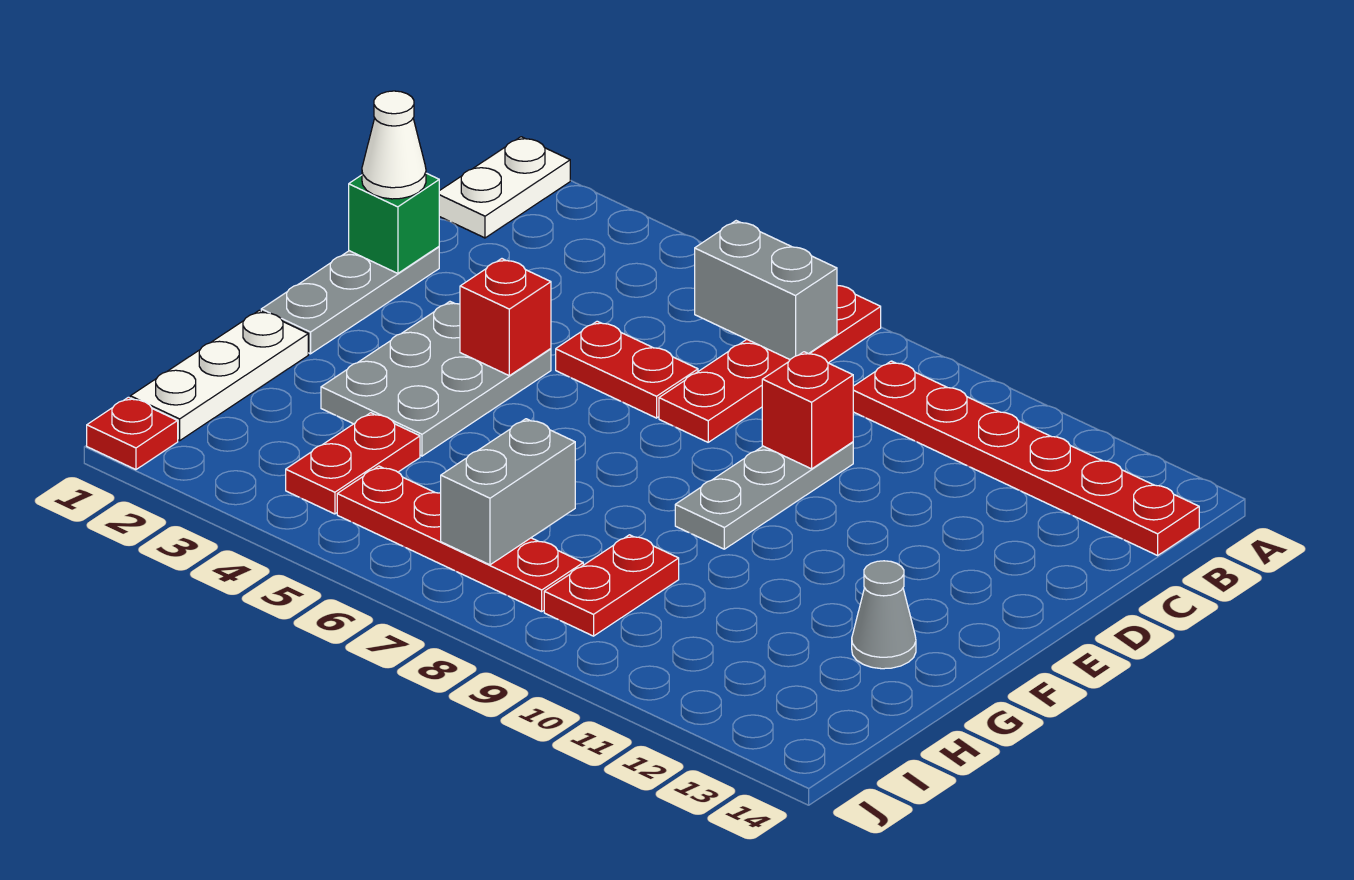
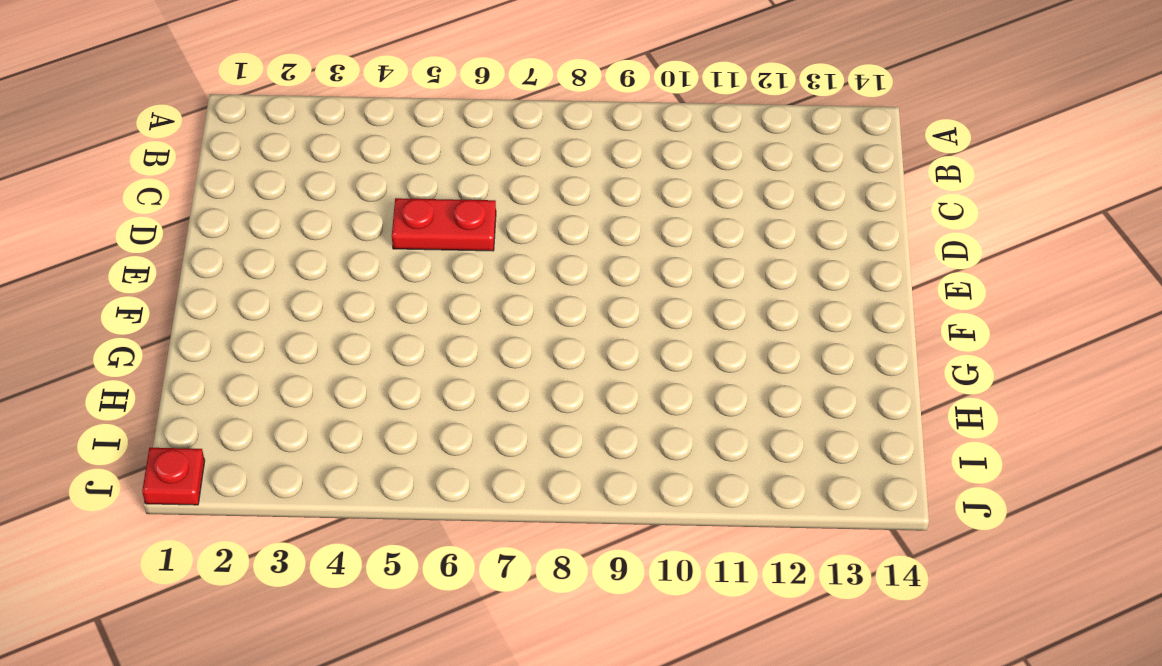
none -> white 1x2 plate [439,137,570,238]
none -> red 1x4 plate [659,286,881,442]
none -> red 1x6 plate [853,361,1199,555]

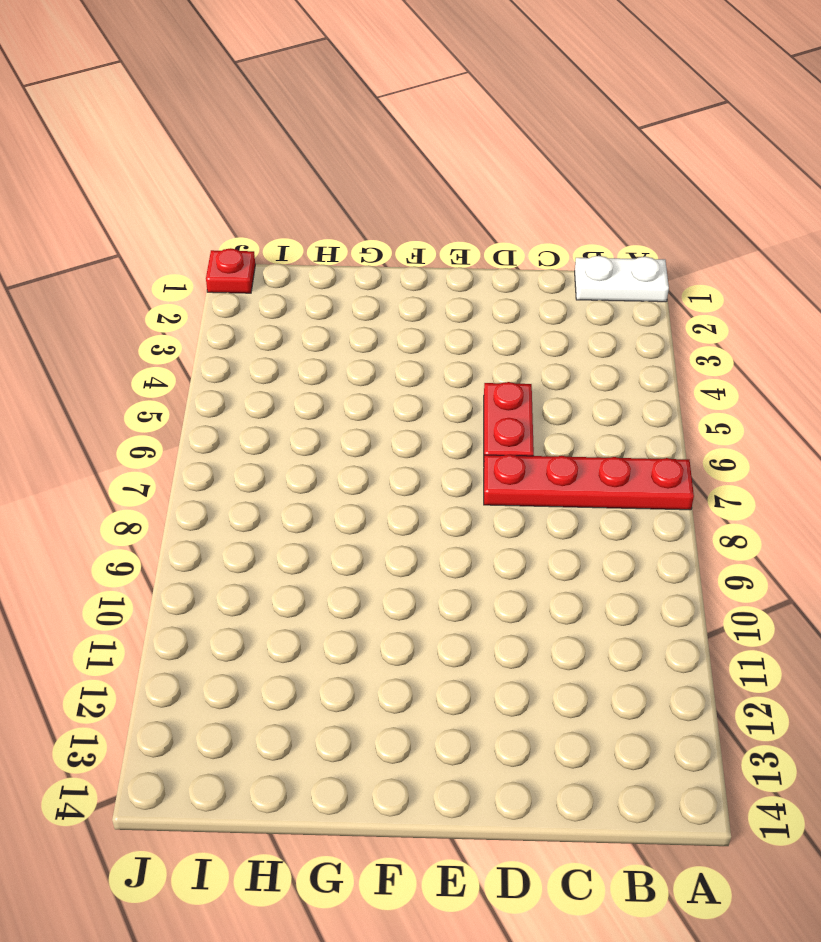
none -> red 1x6 plate [853,361,1199,555]
none -> grey 1x3 plate [261,247,439,354]
none -> grey 1x3 plate [675,442,853,549]

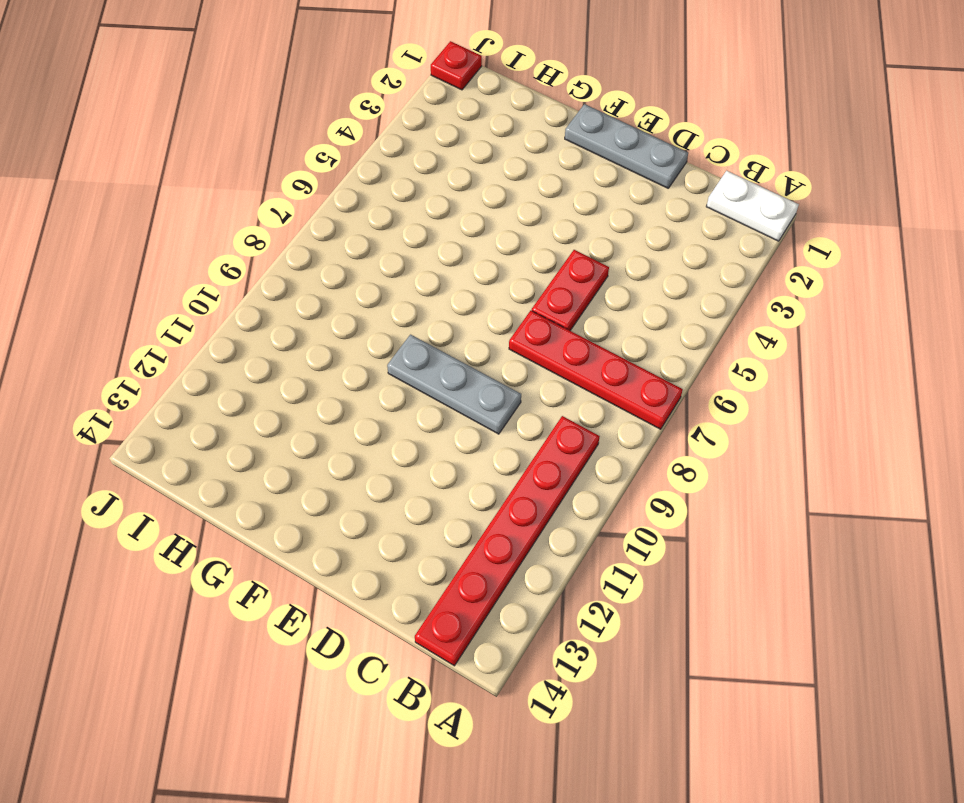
none -> grey 2x3 plate [321,302,551,456]
none -> white 1x3 plate [130,310,308,441]
none -> grey 1x1 cone [852,561,916,669]

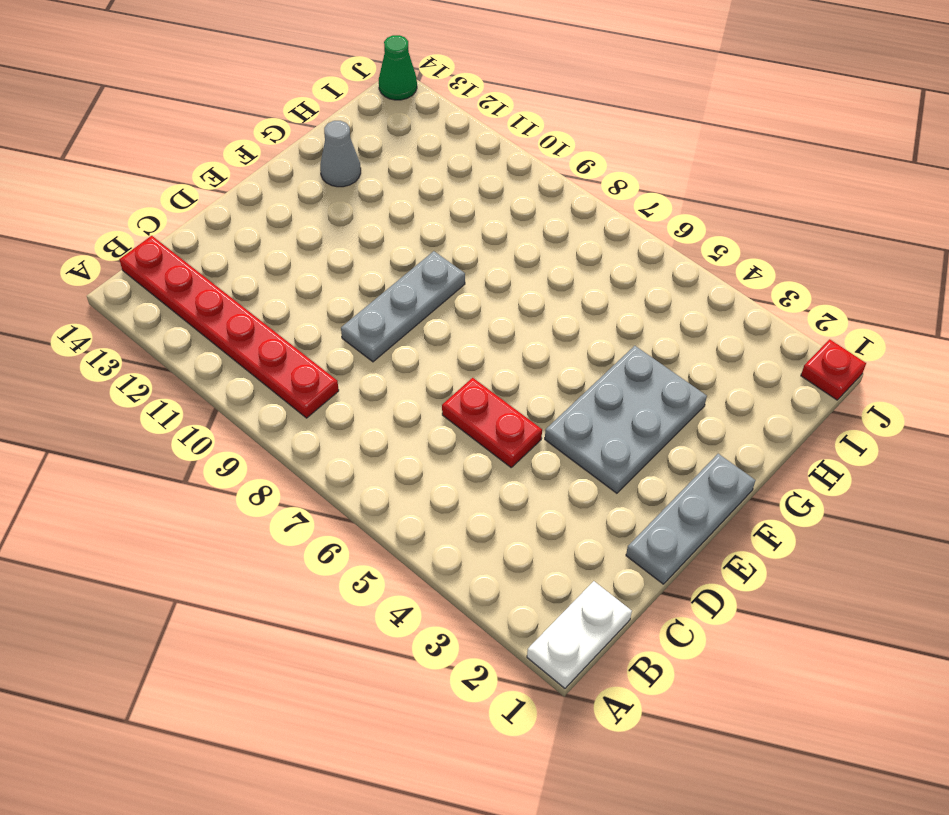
green 1x1 cone [379,35,417,100] -> none
none -> red 1x4 plate [659,286,881,442]
none -> white 1x3 plate [130,310,308,441]
none -> red 1x2 plate [286,413,420,514]

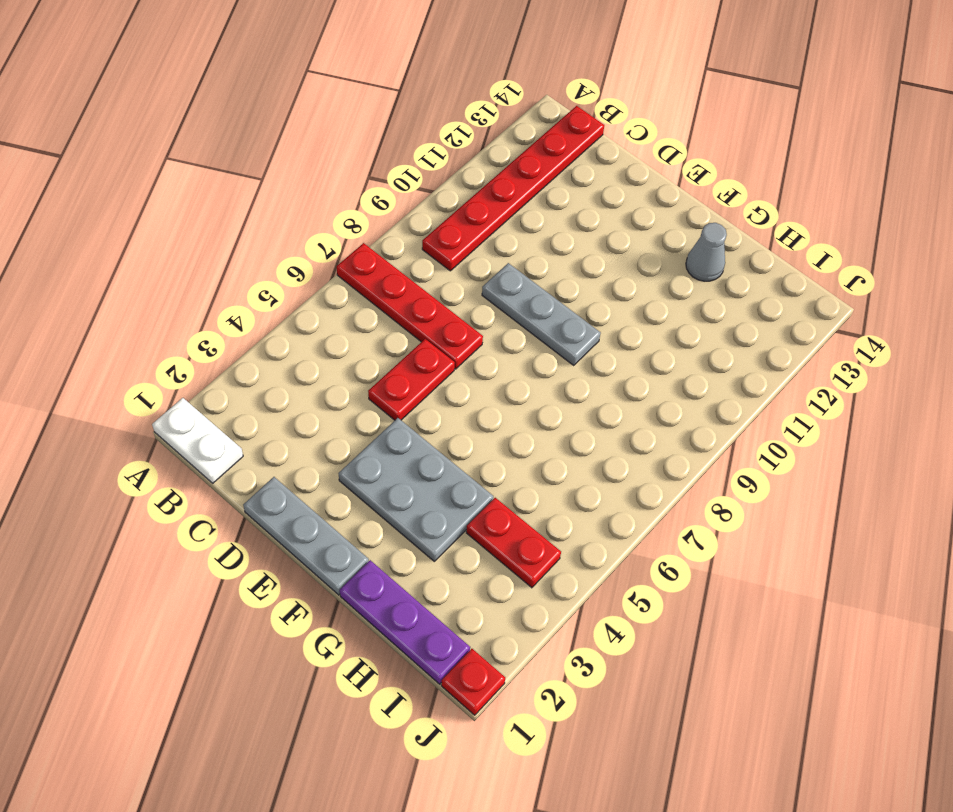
purple 1x3 plate [340,560,470,684] -> white 1x3 plate [130,310,308,441]
none -> red 1x2 plate [544,535,679,636]
none -> red 1x4 plate [337,466,583,612]
none -> grey 1x2 brick [695,221,837,359]

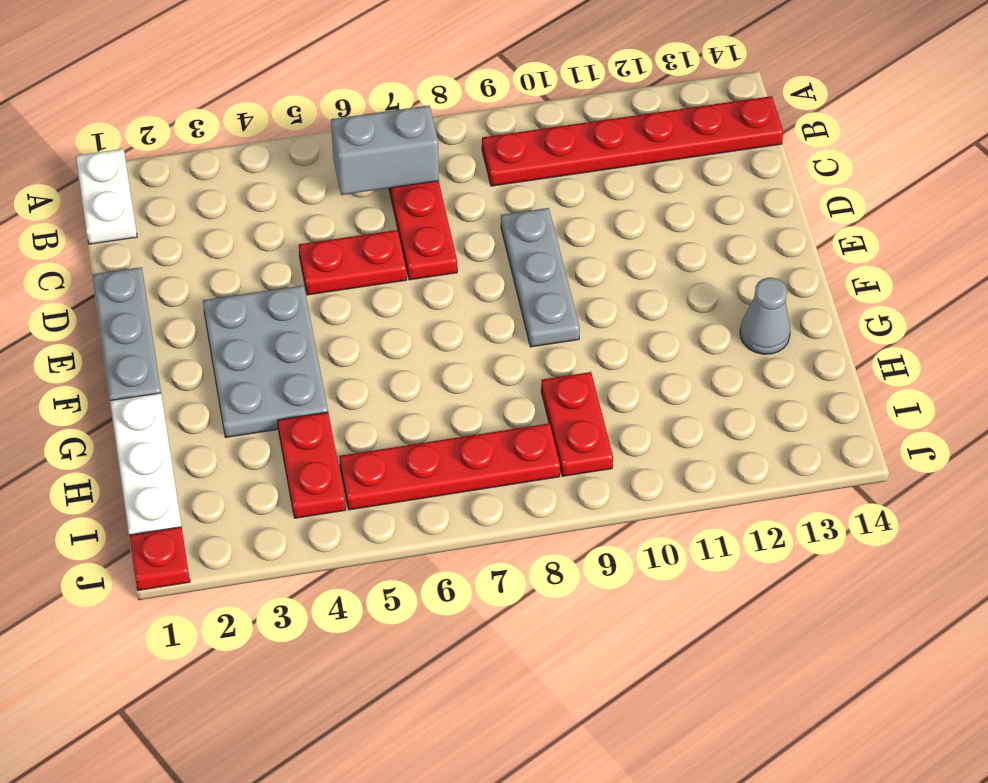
none -> green 1x1 brick [349,173,439,273]
none -> red 1x1 brick [762,352,853,469]
none -> red 1x1 brick [460,259,551,376]

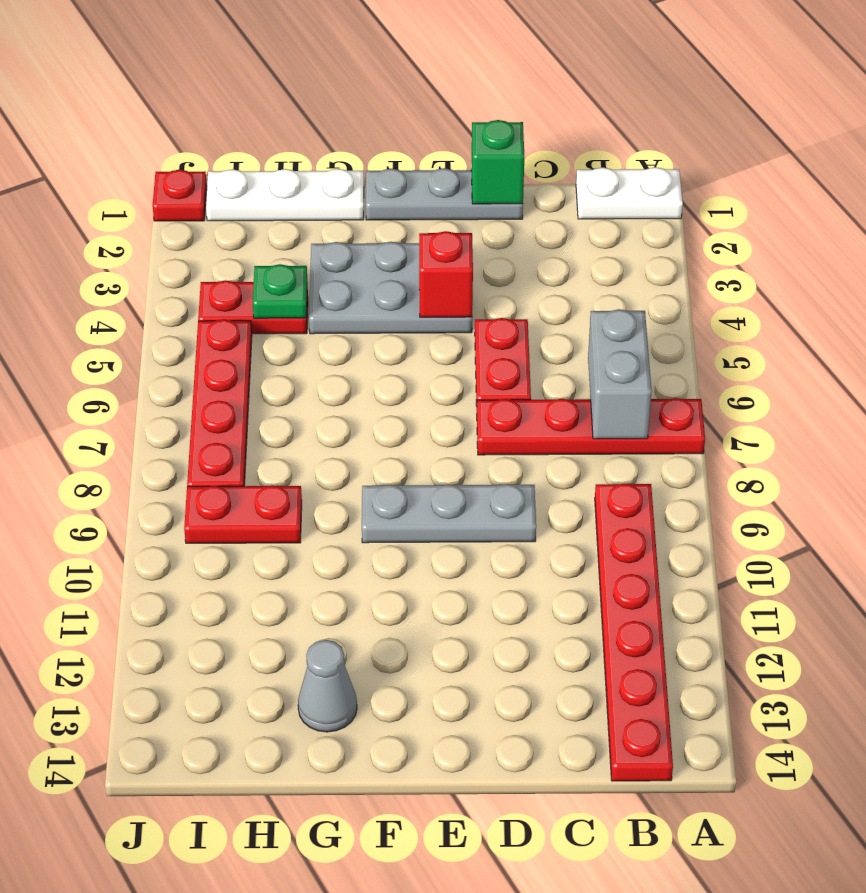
green 1x1 plate [253,264,307,318] -> none
none -> red 1x1 brick [762,352,853,469]
none -> grey 1x2 brick [441,419,575,565]
none -> white 1x1 cone [362,91,426,199]

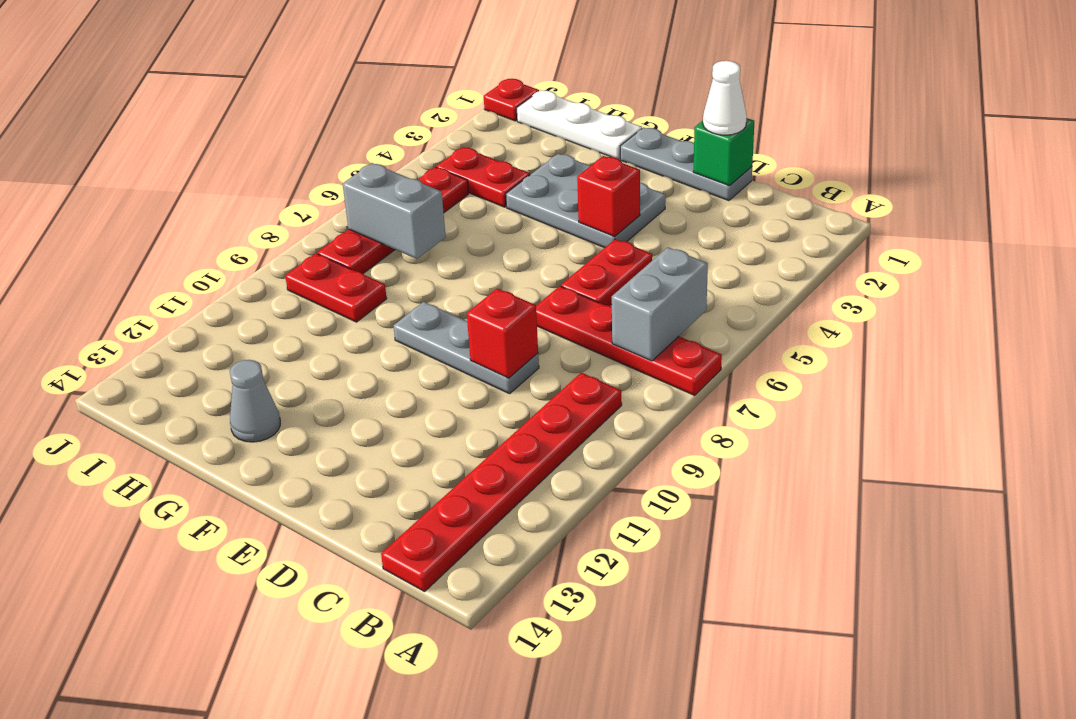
none -> white 1x2 plate [439,137,570,238]

